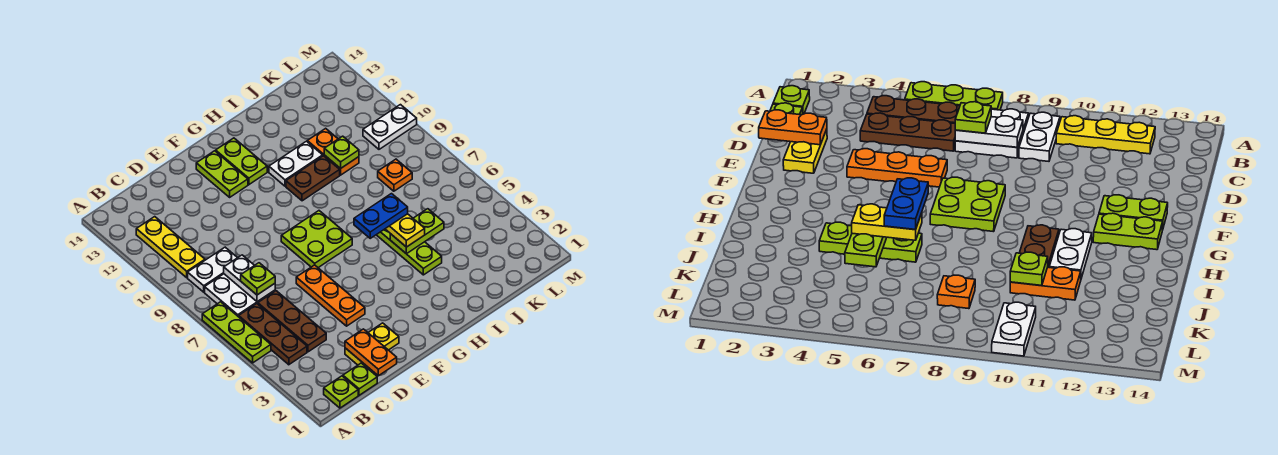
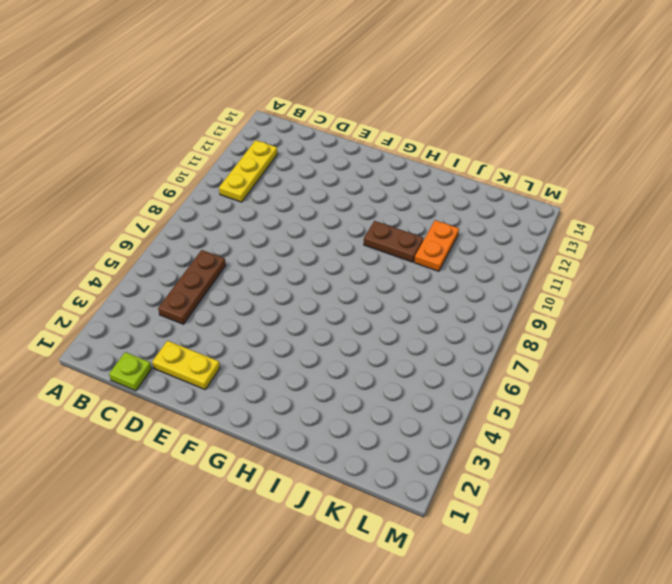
none -> lime 1x3 plate [202,302,271,363]
none -> lime 1x1 plate [324,376,358,408]
none -> brown 1x3 plate [239,304,307,365]

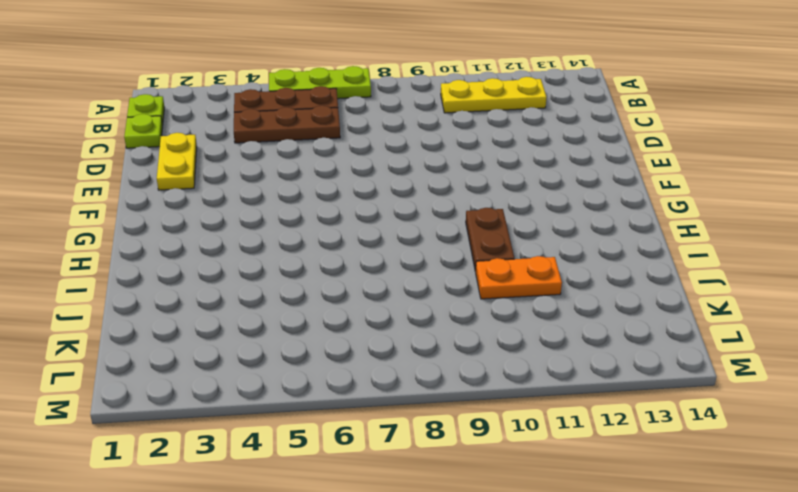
none -> white 2x2 plate [205,274,275,317]
none -> white 1x2 plate [188,247,237,292]
none -> orange 1x3 plate [296,265,365,326]

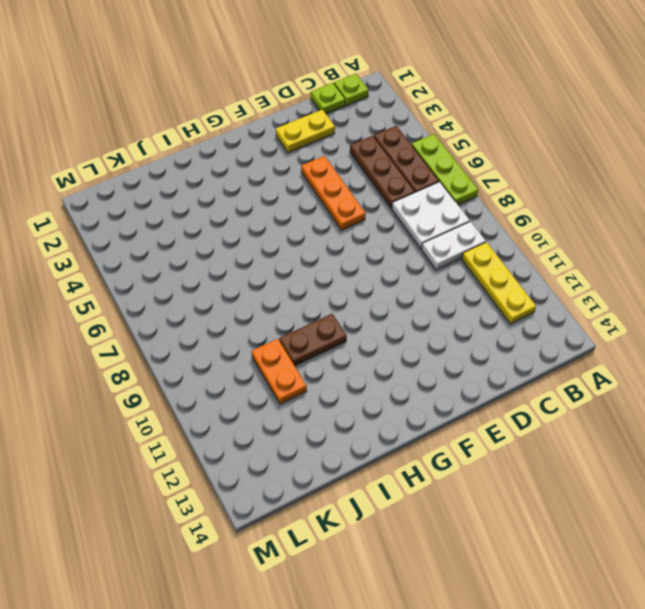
none -> lime 2x2 plate [281,211,352,268]
none -> lime 1x2 plate [196,151,248,197]
none -> lime 1x2 plate [216,138,267,185]

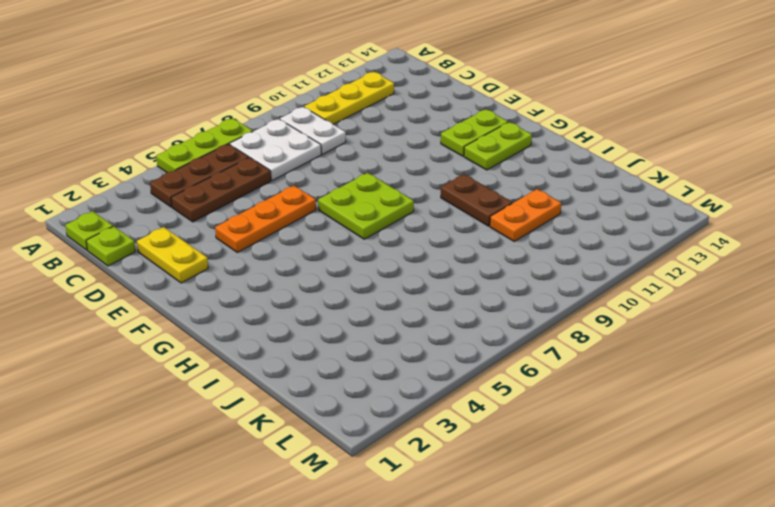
none -> white 1x2 plate [269,141,323,186]
none -> lime 1x3 plate [377,229,442,275]
none -> orange 1x1 plate [378,159,412,191]

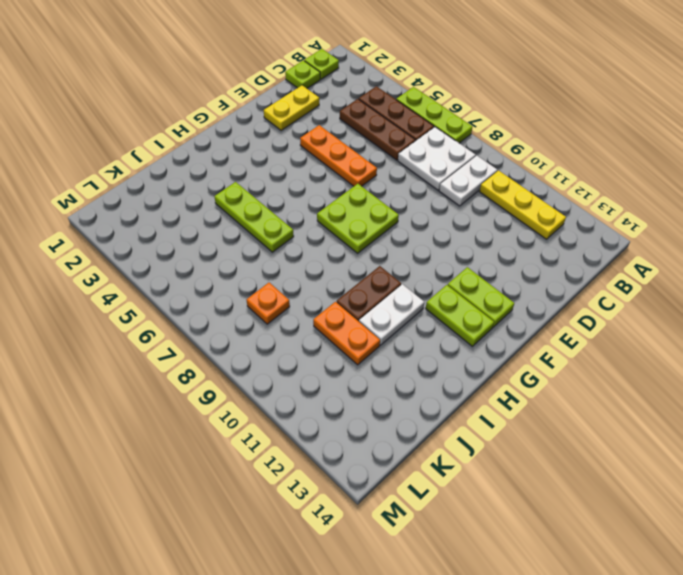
none -> white 1x2 plate [363,105,417,149]
none -> white 1x2 plate [224,255,275,302]
none -> orange 1x2 plate [345,329,397,376]

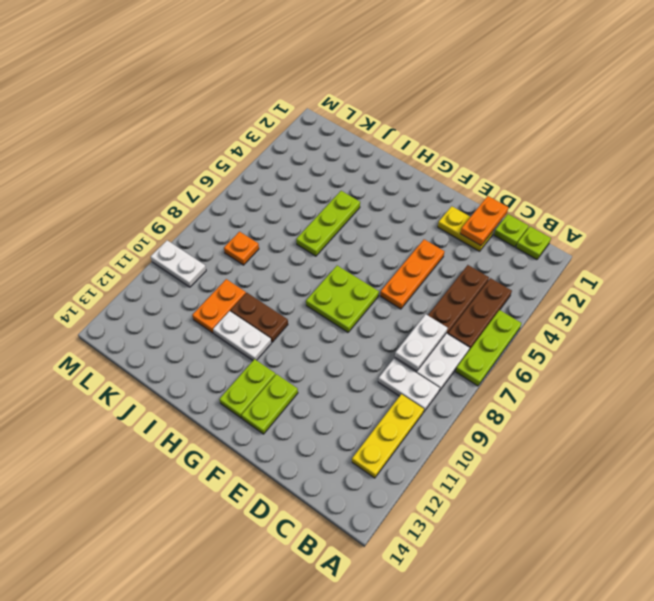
none -> lime 1x2 plate [390,209,444,254]
none -> lime 1x1 plate [324,136,359,169]
none -> lime 1x1 plate [241,263,275,295]

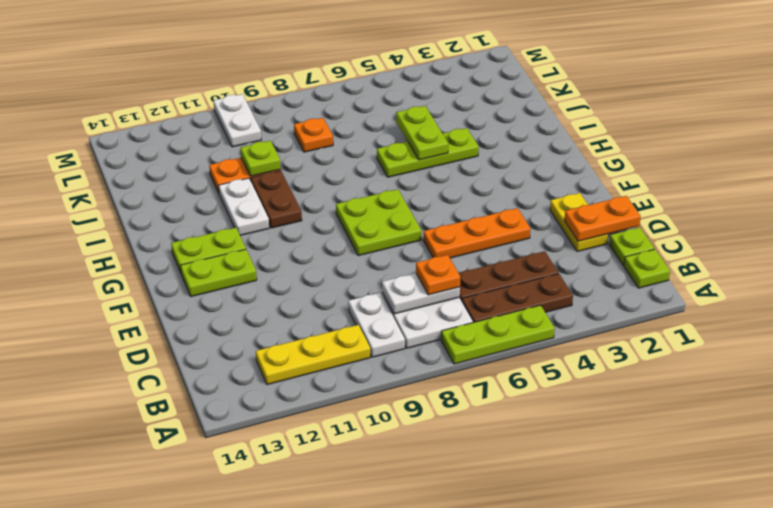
orange 1x1 plate [416,255,460,295] -> lime 1x1 plate [241,263,275,295]
none -> yellow 1x2 plate [386,214,425,247]
none -> blue 1x2 plate [354,194,408,238]

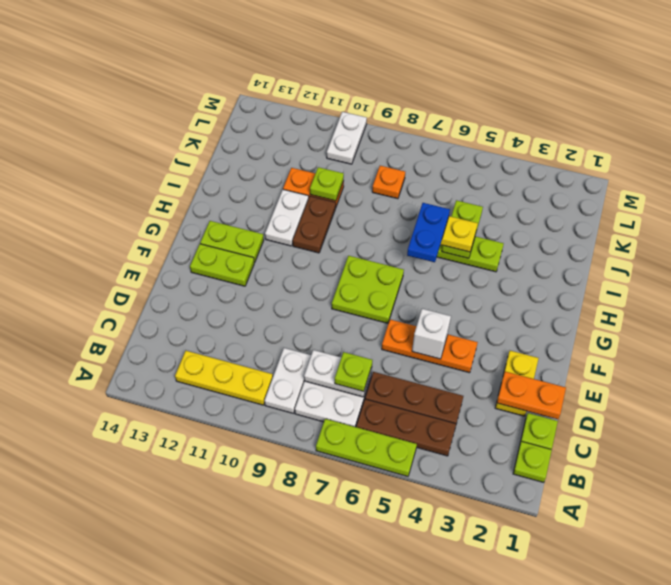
white 1x1 brick [412,309,451,359] -> none

